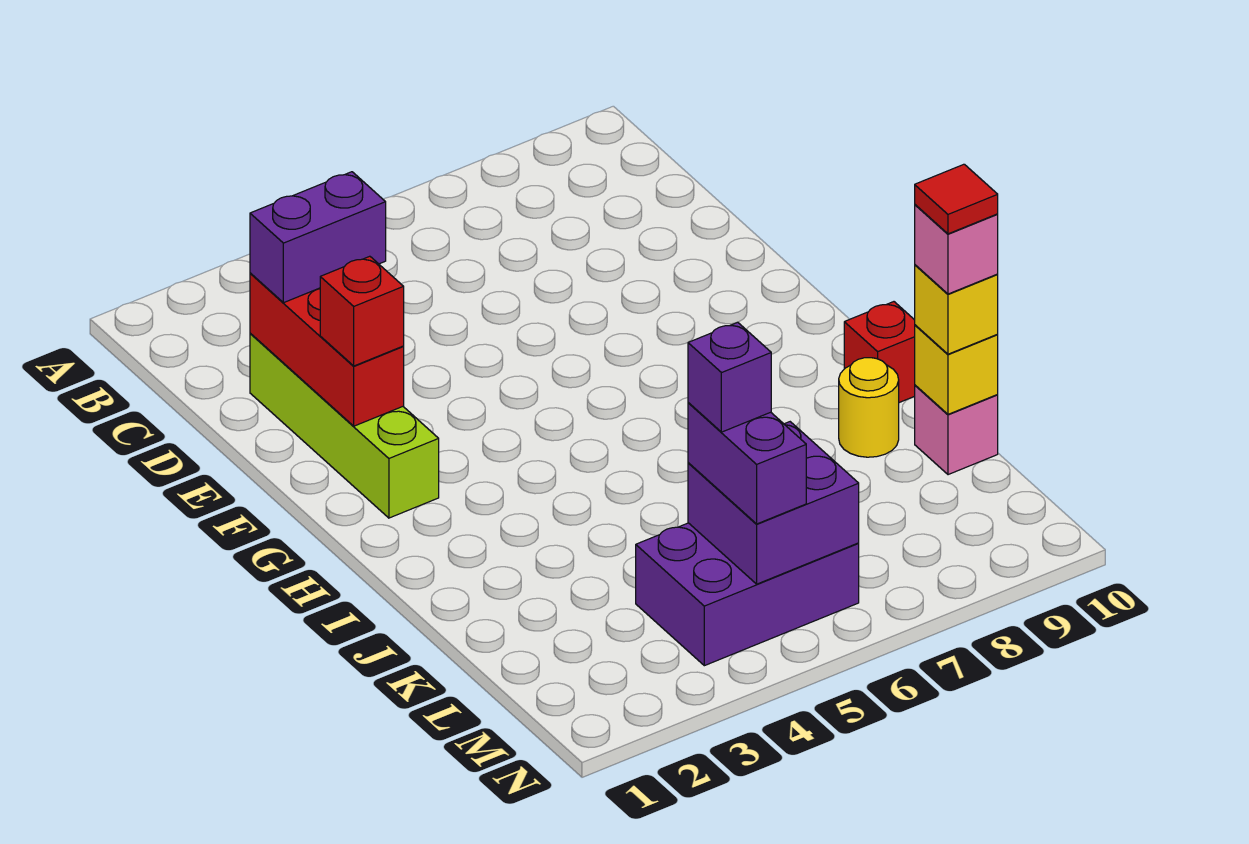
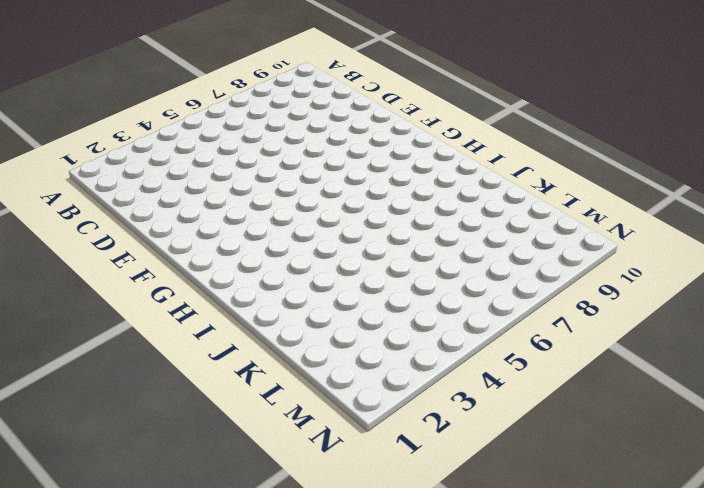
none -> lime 1x4 brick [250,333,439,518]
none -> red 1x1 brick [844,302,915,403]
none -> yellow 1x1 round brick [839,358,899,457]

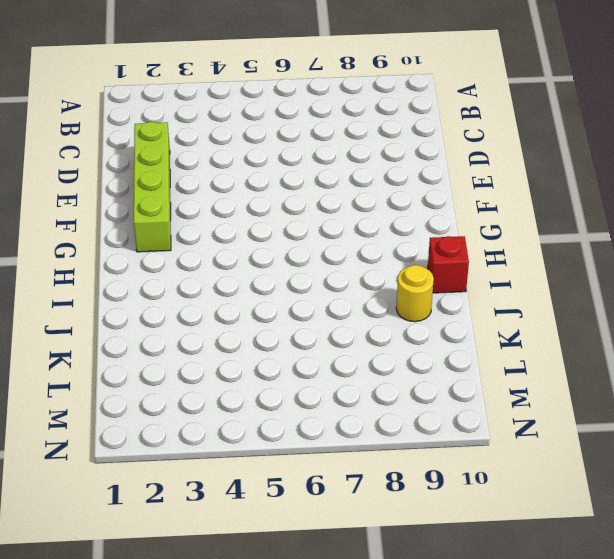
none -> pink 1x1 brick [915,385,998,475]
none -> purple 2x3 brick [636,523,859,666]
none -> red 1x3 brick [250,273,404,426]

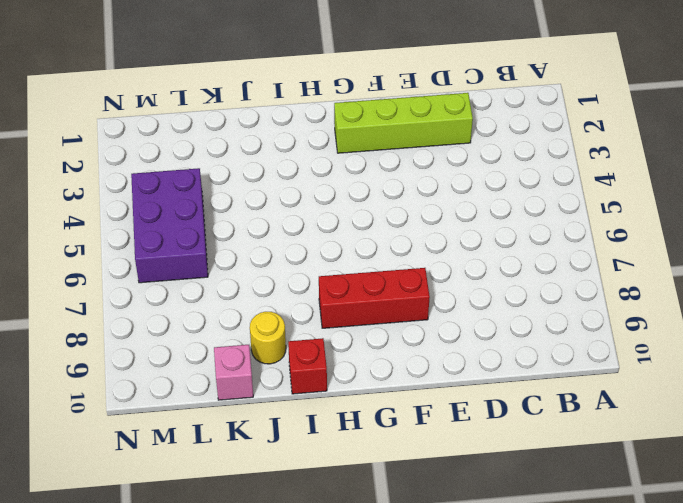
red 1x3 brick [319,268,430,328] -> red 1x3 brick moved to [250,273,404,426]
none -> yellow 1x1 brick [915,325,998,414]
none -> purple 2x2 brick [688,422,859,584]
none -> purple 1x2 brick [250,172,386,303]

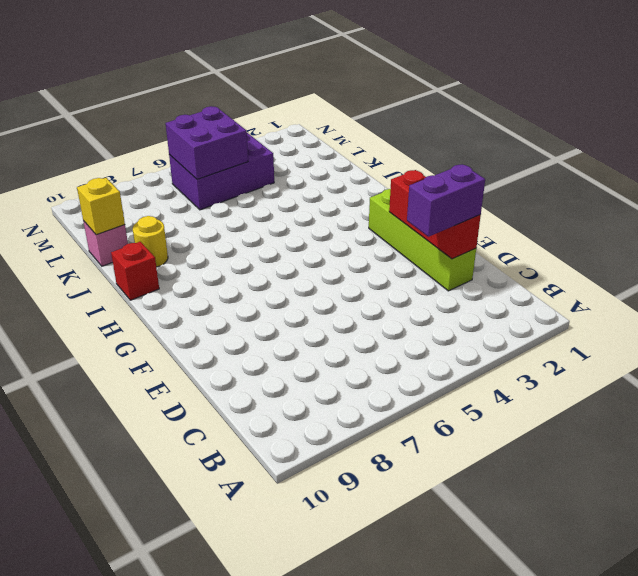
none -> red 1x1 brick [320,256,404,366]
none -> yellow 1x1 brick [915,265,998,354]
none -> purple 1x2 brick [688,403,806,524]

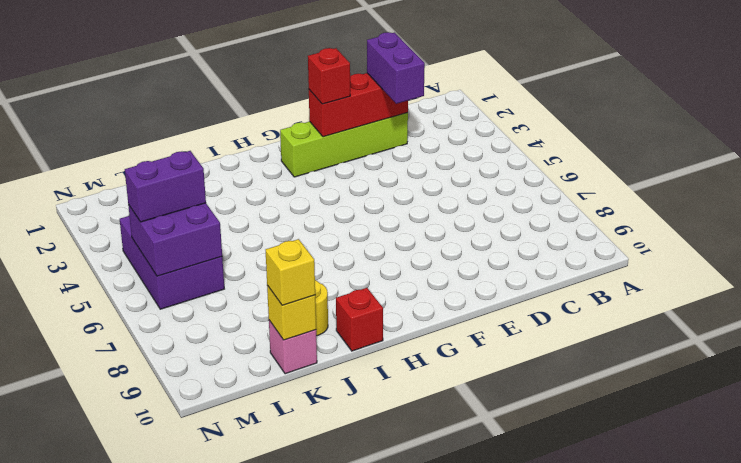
none -> pink 1x1 brick [915,205,998,294]
none -> purple 1x1 brick [688,322,771,432]
none -> red 1x1 tile [915,164,998,234]

